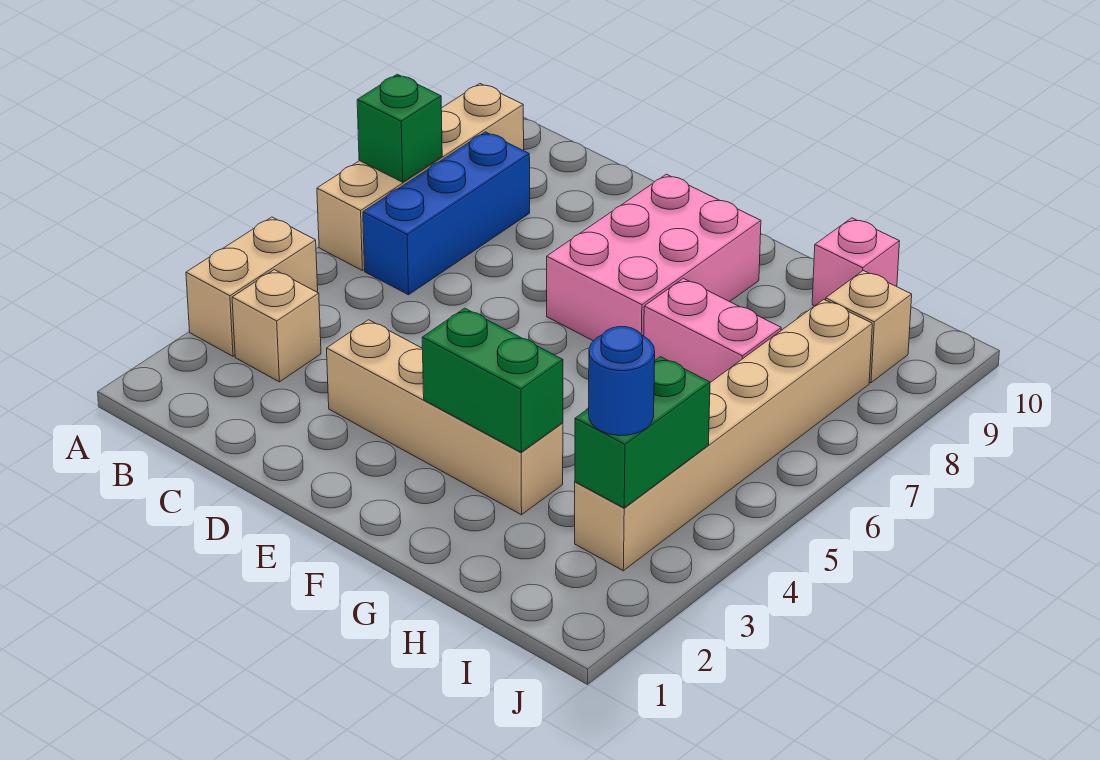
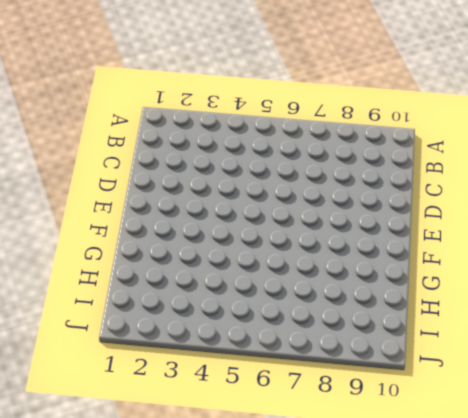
none -> tan 1x2 brick [186,217,318,356]
none -> tan 1x4 brick [317,84,524,270]
none -> tan 1x1 brick [232,270,321,382]

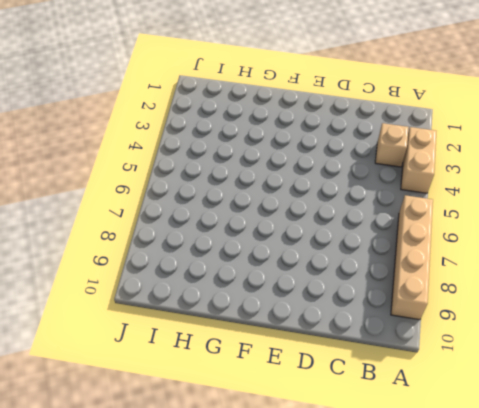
none -> blue 1x3 brick [363,132,530,295]
none -> tan 1x4 brick [327,320,563,515]
none -> pink 2x3 brick [547,174,761,341]

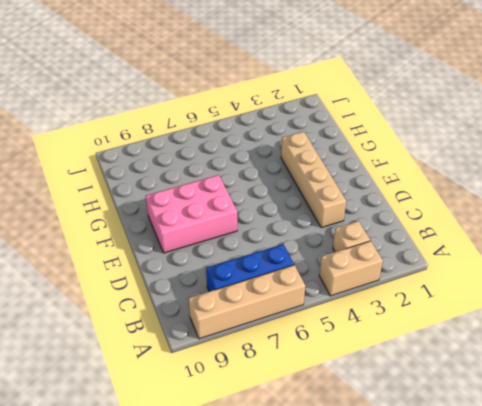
none -> pink 1x2 brick [644,278,781,382]
none -> pink 1x1 brick [812,218,900,306]
none -> tan 1x6 brick [575,300,872,571]

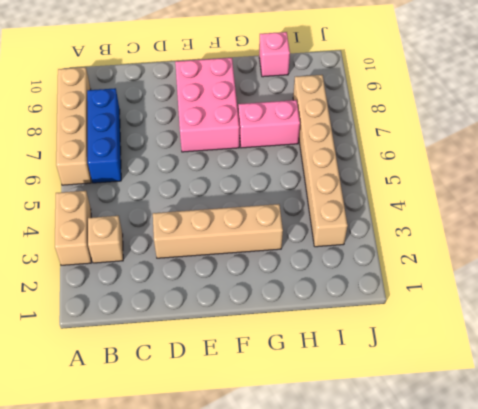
none -> tan 1x1 brick [826,271,912,383]
none -> green 1x1 brick [357,74,442,182]
none -> green 1x2 brick [422,308,563,452]

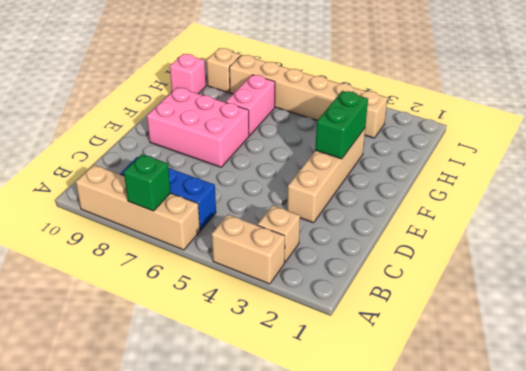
none -> green 1x2 brick [575,357,710,508]
none -> blue 1x1 round brick [589,327,655,436]

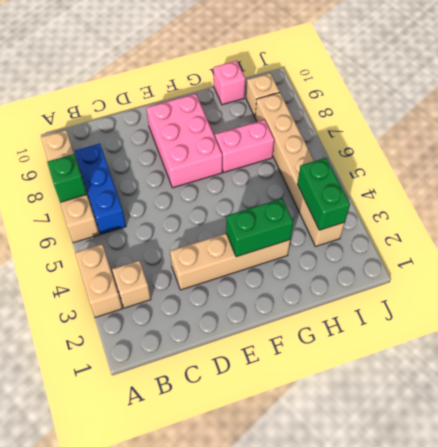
none -> blue 1x1 round brick [589,327,655,436]

